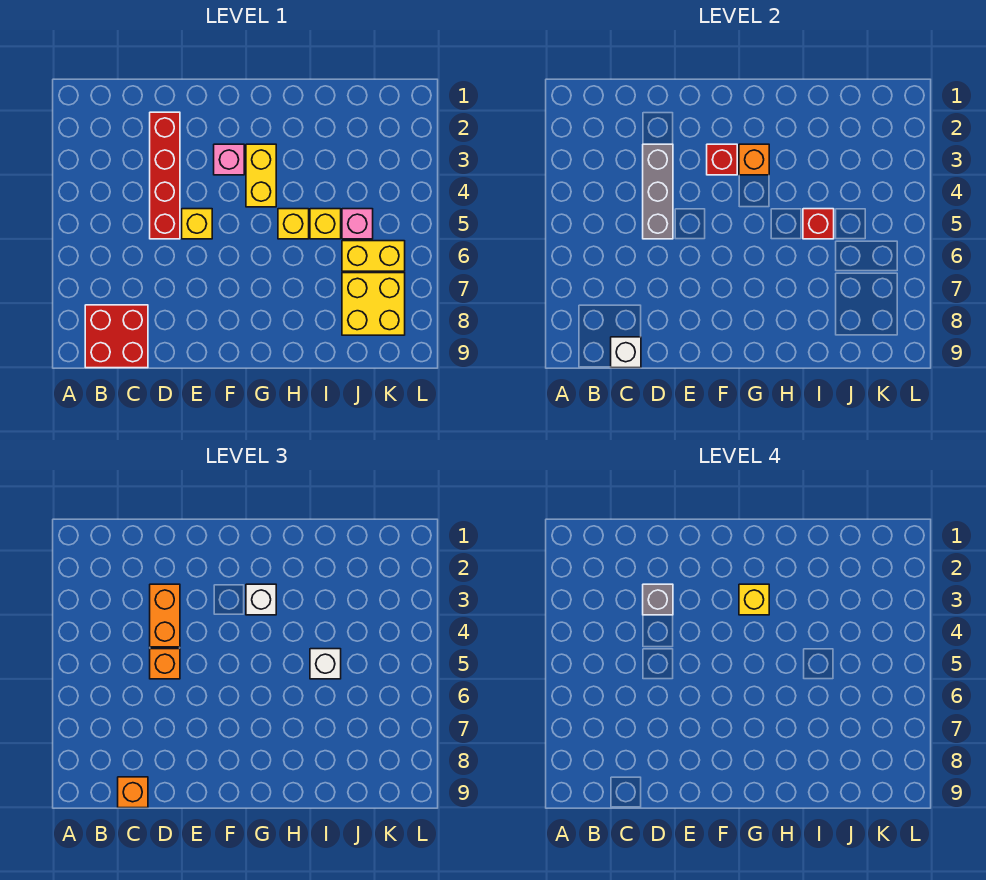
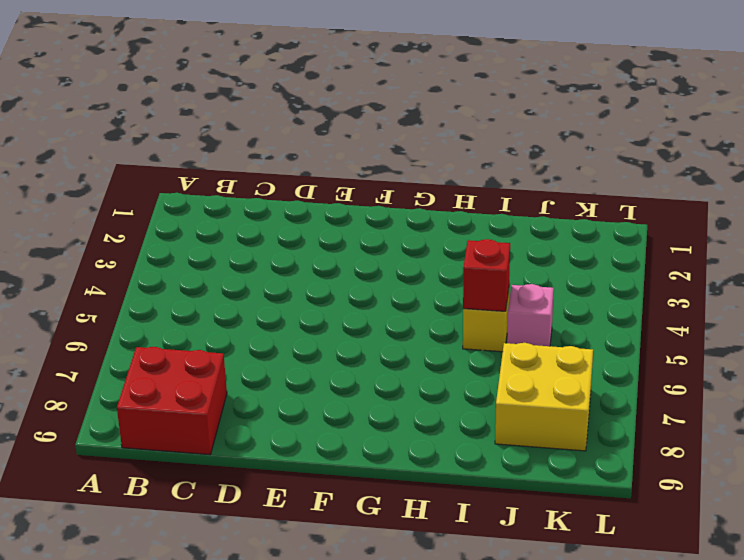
none -> red 1x4 brick [150,112,180,239]
none -> yellow 1x1 brick [182,209,212,239]
none -> pink 1x1 brick [214,144,244,175]

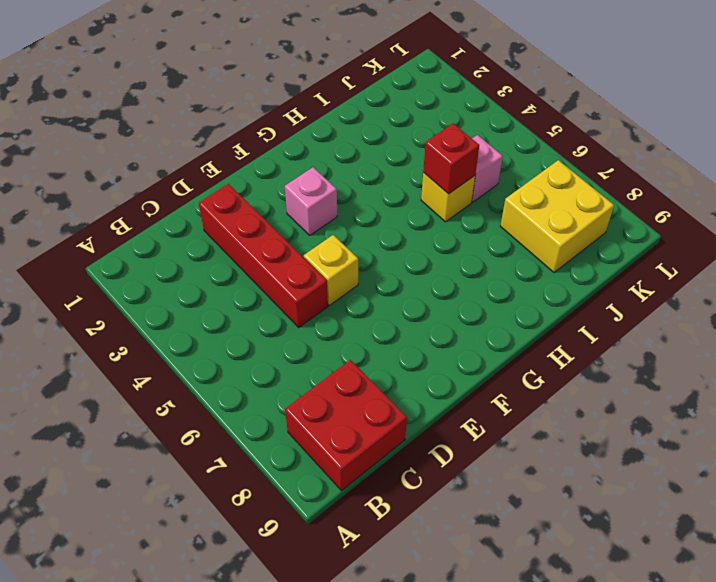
none -> yellow 1x2 brick [246,144,276,207]
none -> yellow 1x1 brick [278,209,309,239]
none -> yellow 1x2 brick [342,241,405,271]

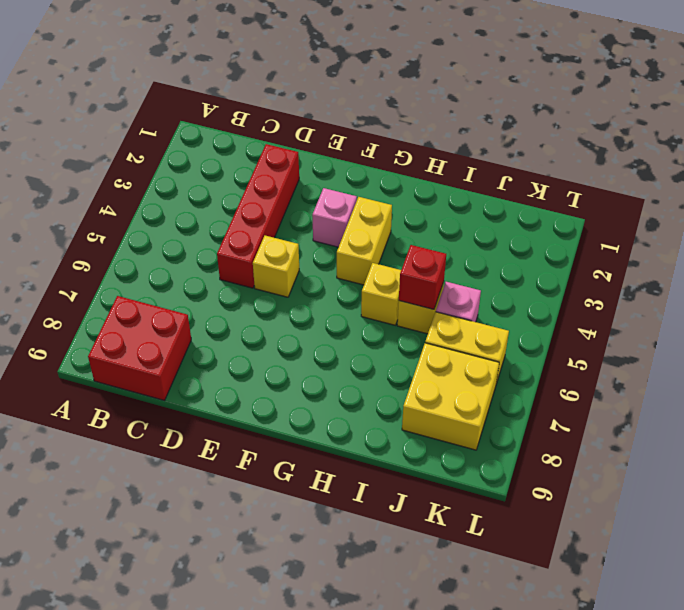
none -> white 1x1 brick [611,337,641,368]
none -> grey 1x3 brick [643,144,673,239]
none -> red 1x1 brick [707,144,737,175]

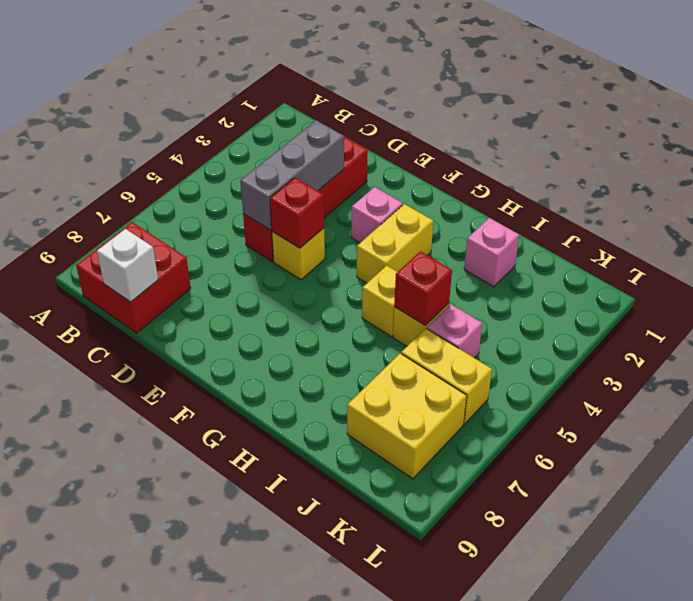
red 1x1 brick [270,178,324,248] -> red 1x1 brick moved to [707,144,737,175]
pink 1x1 brick [464,218,519,287] -> none
none -> orange 1x1 brick [739,144,769,175]
none -> orange 1x1 brick [118,777,148,808]
none -> orange 1x2 brick [150,584,180,647]

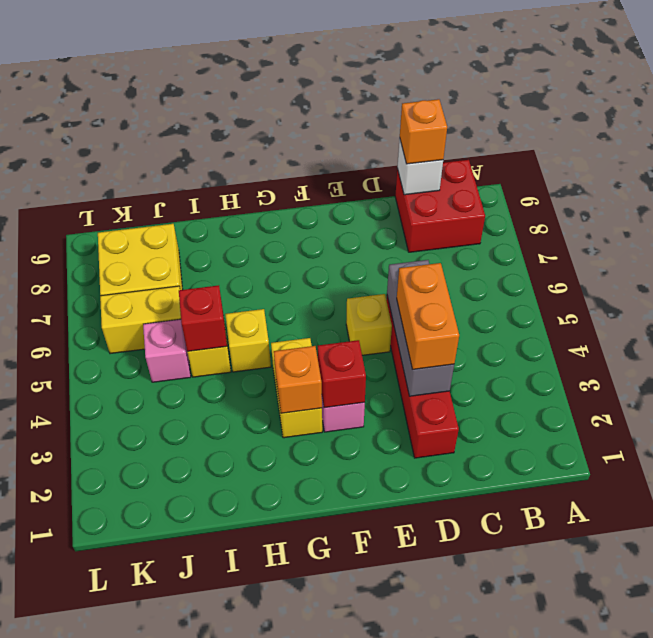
none -> orange 1x1 brick [150,649,180,679]
none -> white 1x1 brick [246,584,276,615]
none -> white 1x1 brick [310,649,341,679]

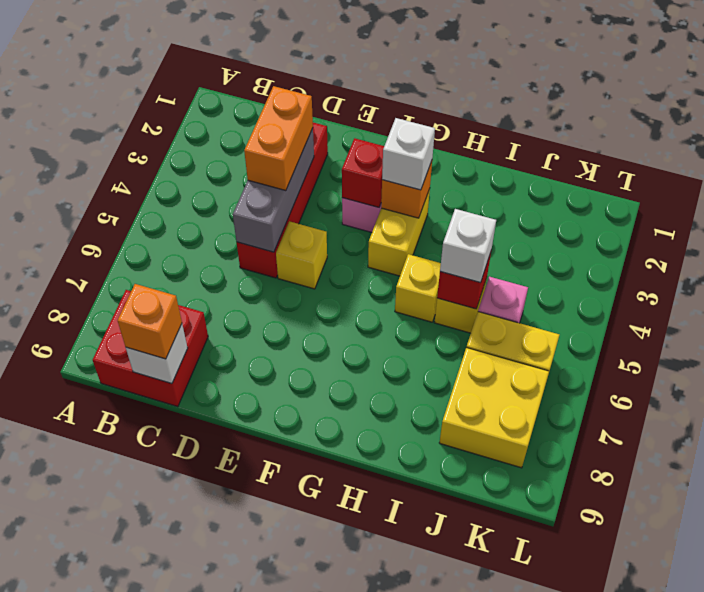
none -> orange 1x1 brick [150,649,180,679]
none -> grey 1x1 brick [643,584,673,615]
none -> yellow 1x1 brick [739,584,769,615]

